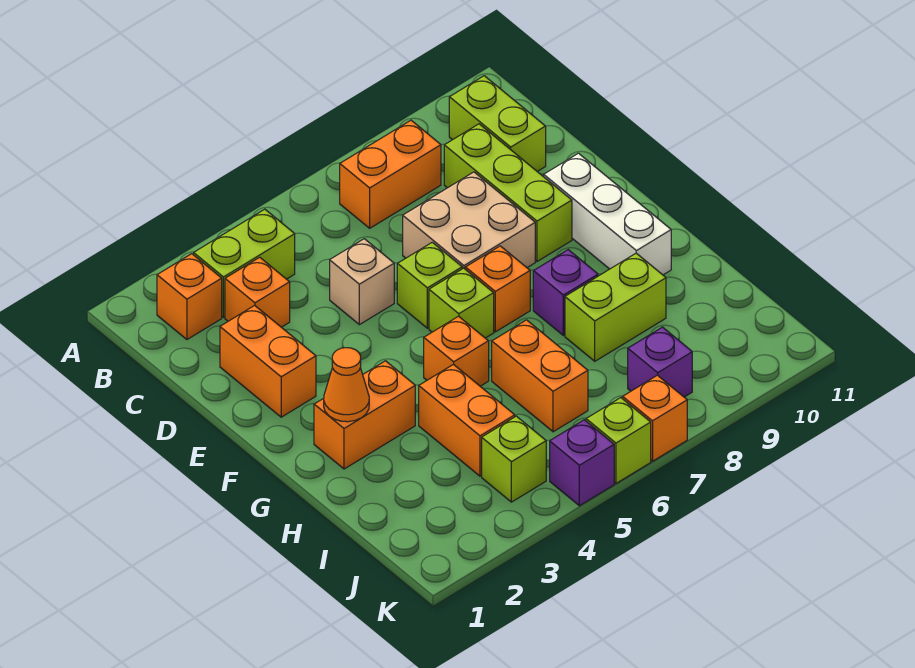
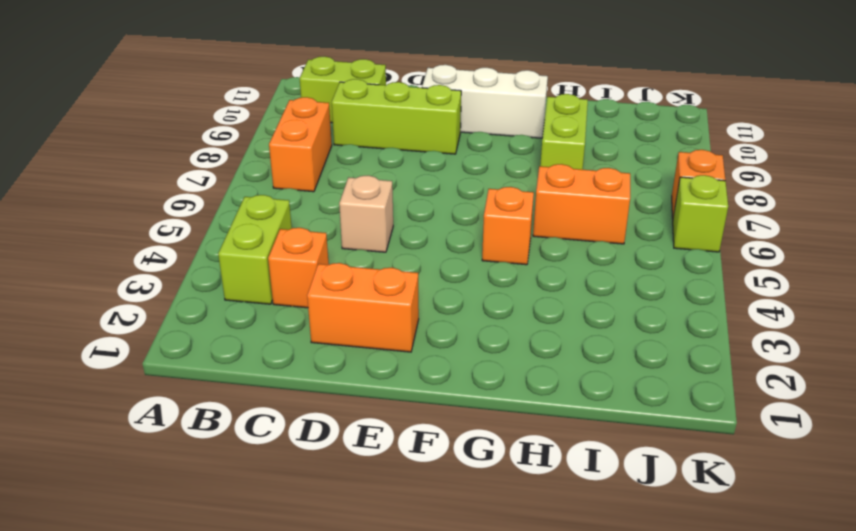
none -> orange 1x1 brick [157,254,222,339]
none -> tan 2x2 brick [403,172,535,269]
none -> lime 1x1 brick [397,242,462,328]

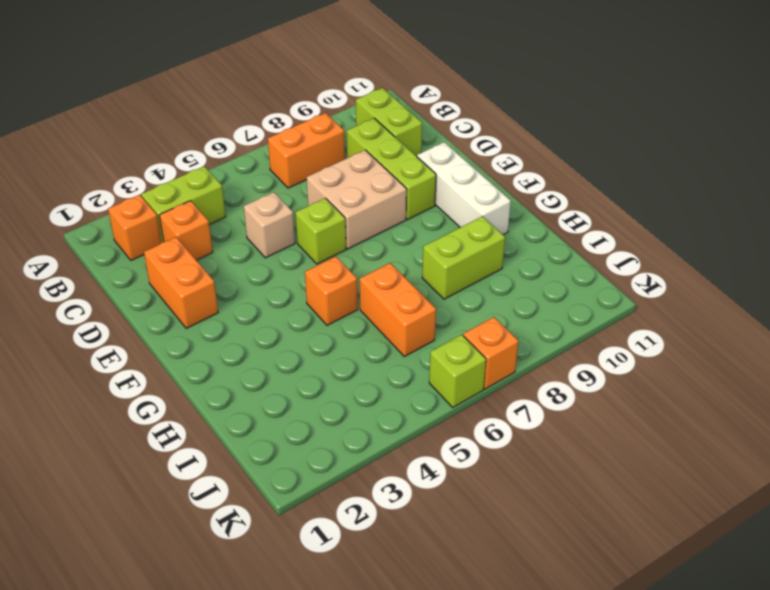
none -> lime 1x1 brick [429,268,494,338]
none -> orange 1x1 brick [465,246,530,332]
none -> orange 1x2 brick [314,361,415,469]

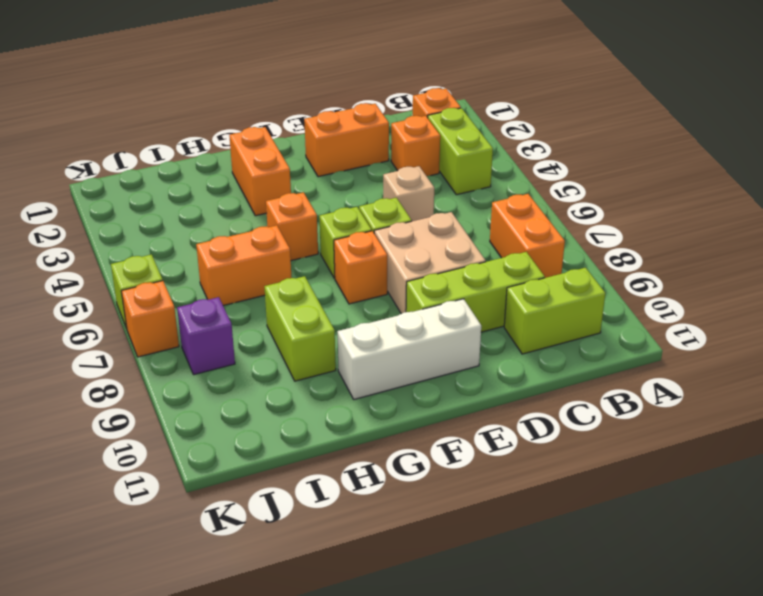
none -> purple 1x1 brick [533,250,598,335]
none -> orange 1x2 brick [419,364,515,476]
none -> lime 1x1 brick [482,416,546,502]

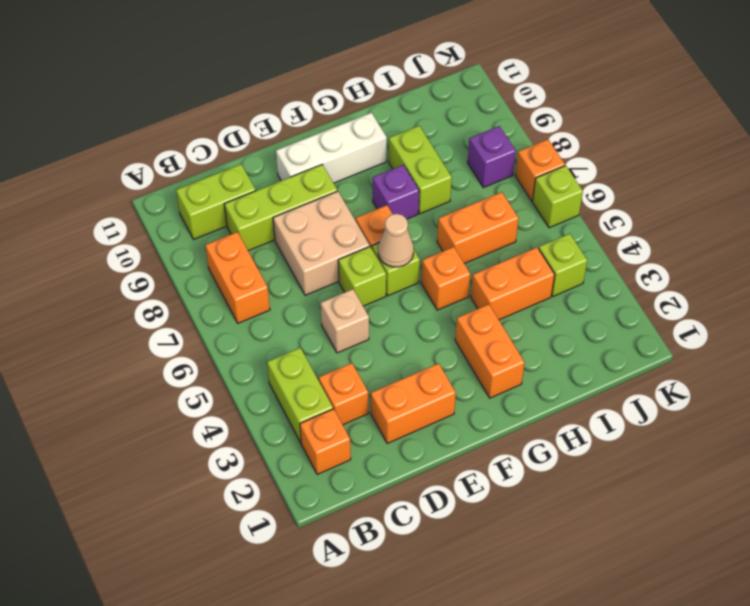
tan 1x1 cone [378,214,414,267] -> none
none -> purple 1x1 brick [550,420,614,506]
none -> orange 1x1 cone [324,348,369,422]

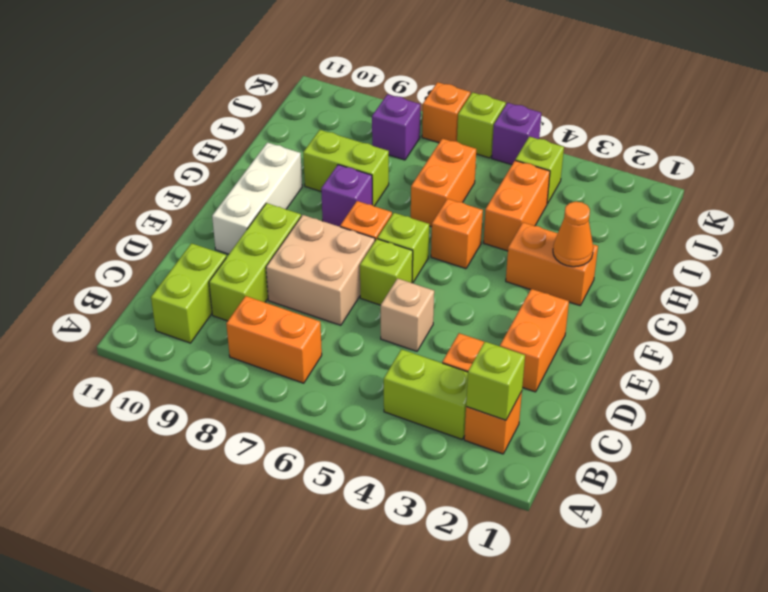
lime 1x1 brick [466,342,525,420] -> none

